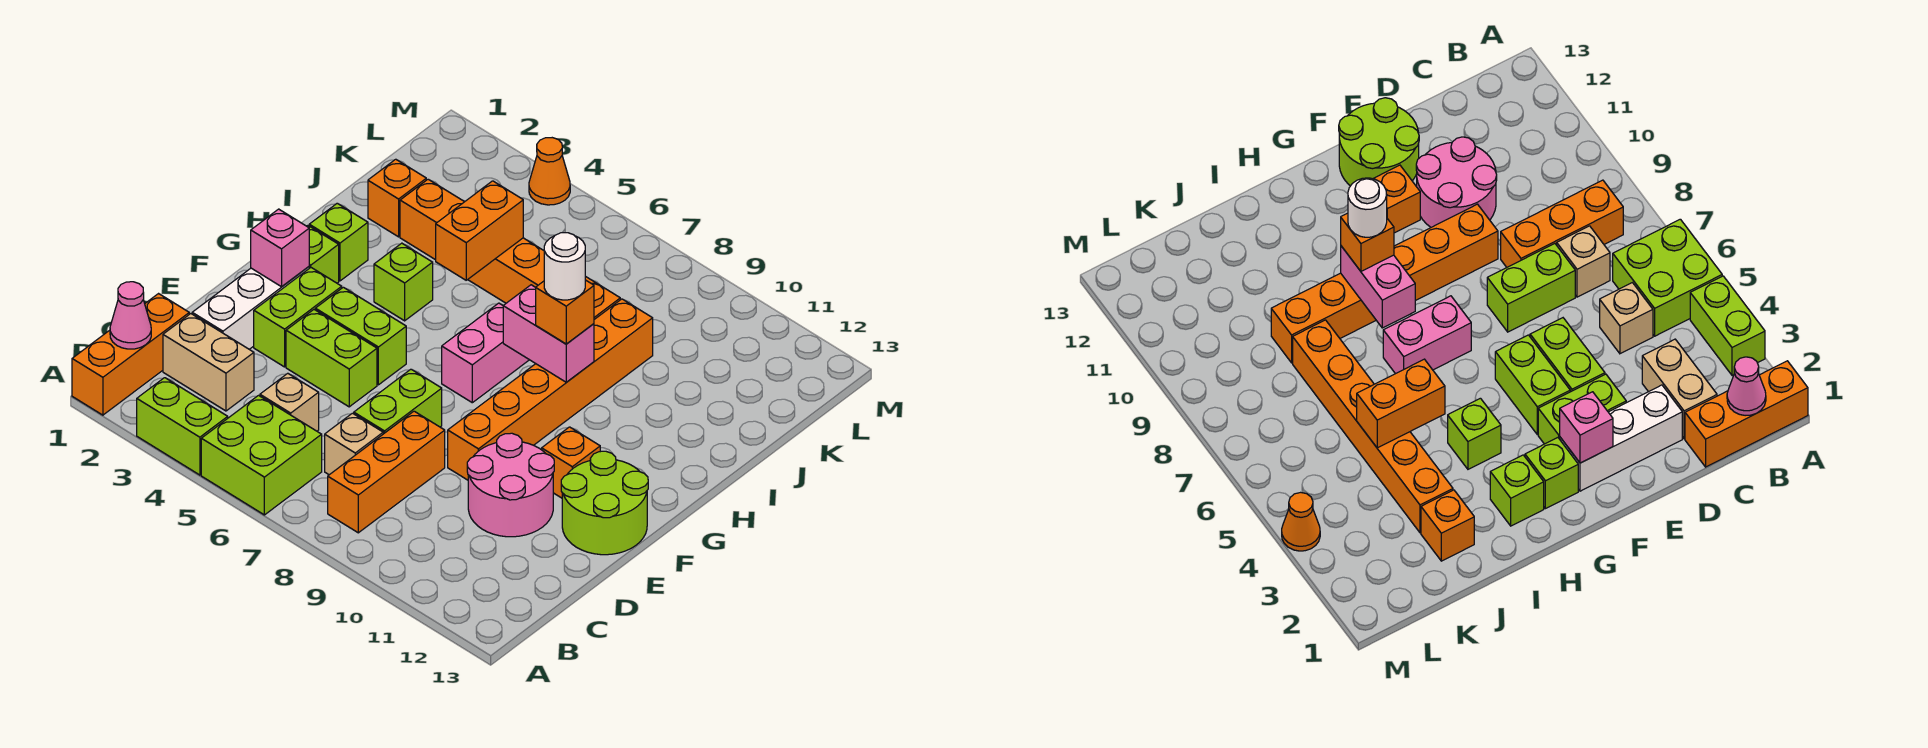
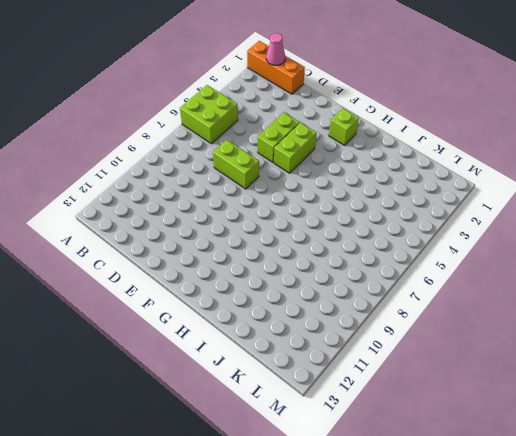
none -> lime 1x2 brick [137,378,228,475]
none -> orange 1x3 brick [328,411,445,533]
none -> tan 1x2 brick [163,314,254,411]

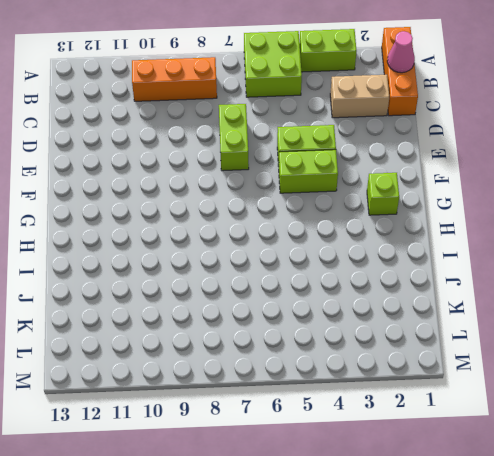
orange 1x3 brick [132,57,217,101] -> orange 1x3 brick turned to [328,411,445,533]
none -> tan 1x1 brick [260,373,319,431]
none -> tan 1x1 brick [325,413,383,475]
none -> white 1x3 brick [192,267,309,349]

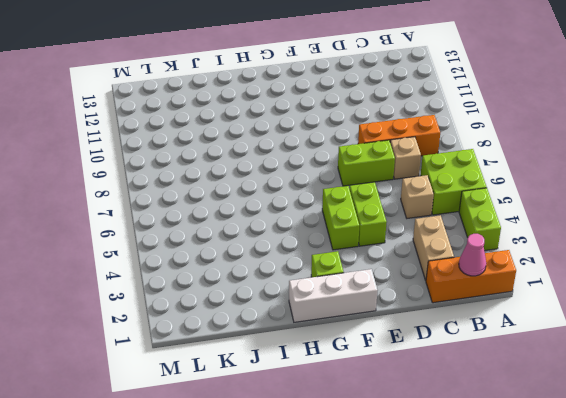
white 1x3 brick [289,269,378,322] -> white 1x3 brick moved to [192,267,309,349]
none -> pink 2x2 round brick [467,433,554,537]
none -> lime 1x2 brick [254,268,342,367]
none -> orange 1x6 brick [448,299,653,480]

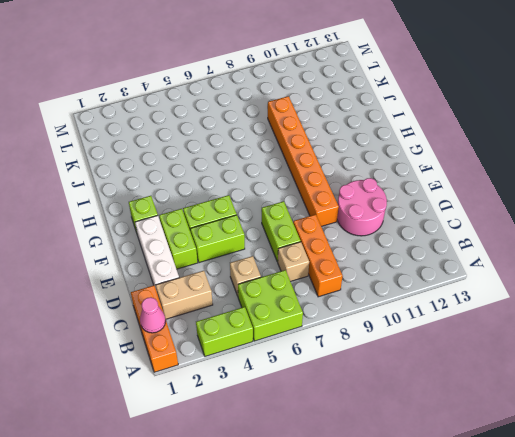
none -> lime 2x2 round brick [561,451,648,555]
none -> orange 1x1 brick [542,427,600,498]
none -> pink 1x2 brick [442,303,529,403]

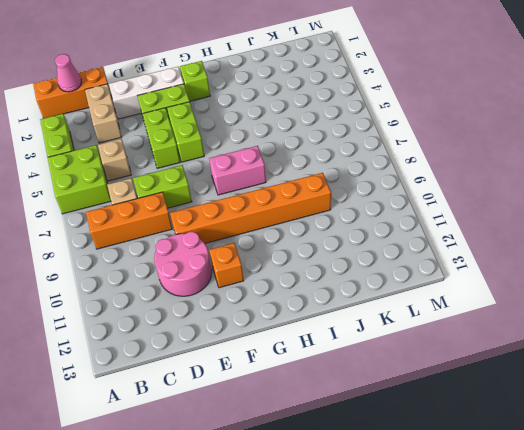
none -> lime 2x2 round brick [561,451,648,555]
none -> lime 1x1 brick [309,203,368,281]
none -> lime 1x1 brick [374,243,433,321]

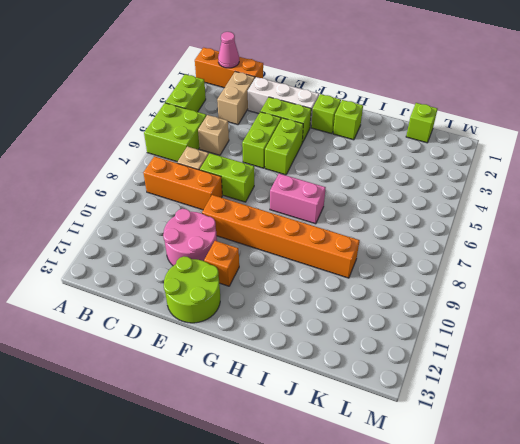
lime 1x1 brick [406,103,437,143] -> lime 1x1 brick moved to [374,243,433,321]
none -> orange 1x1 brick [368,159,426,237]
none -> orange 1x6 brick [400,179,620,319]
none -> orange 1x1 cone [529,138,570,205]

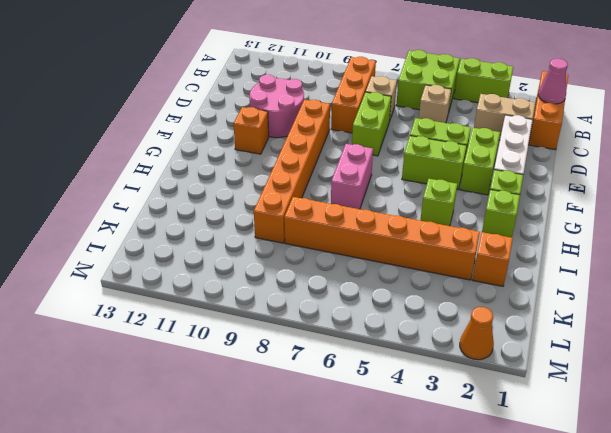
orange 1x1 cone [460,307,494,360] -> orange 1x1 cone moved to [529,138,570,205]
none -> lime 2x2 round brick [561,451,648,555]
none -> pink 1x1 brick [251,209,309,287]
none -> pink 1x2 brick [503,285,594,382]

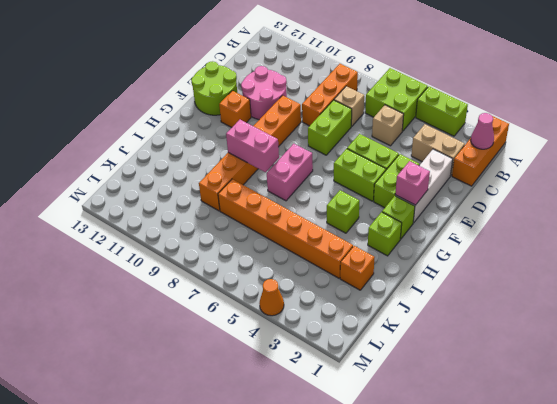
none -> orange 1x2 brick [436,181,523,280]
none -> orange 1x1 brick [536,280,594,344]
none -> white 1x1 round brick [544,233,585,300]

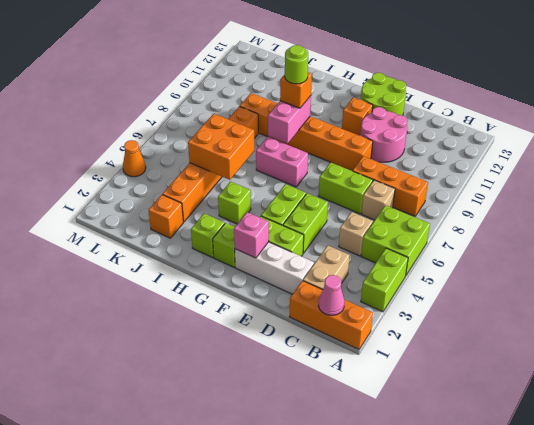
lime 1x1 round brick [285,45,308,84] -> white 1x1 round brick [544,233,585,300]
orange 2x2 brick [188,114,254,180] -> orange 1x2 brick [436,181,523,280]

